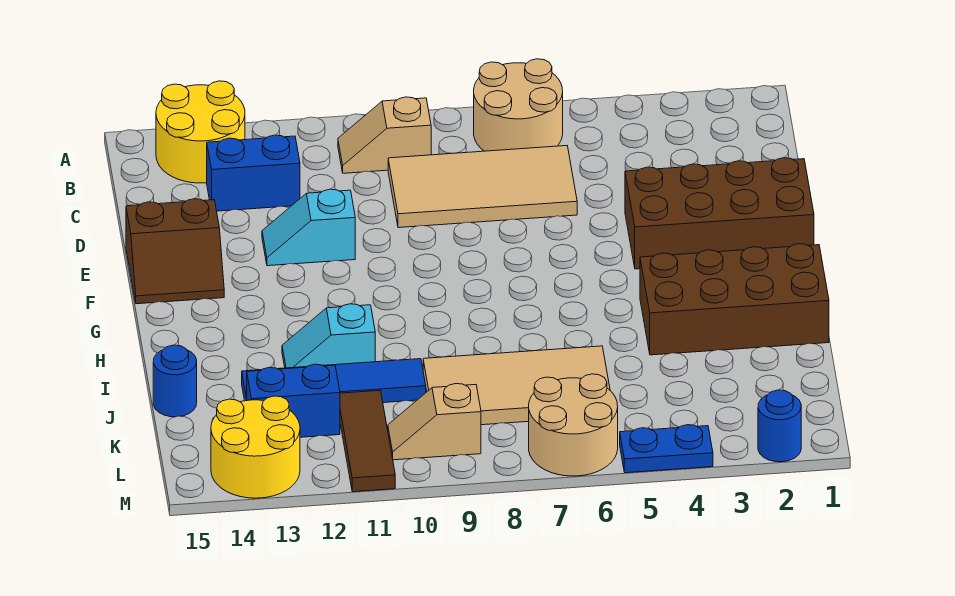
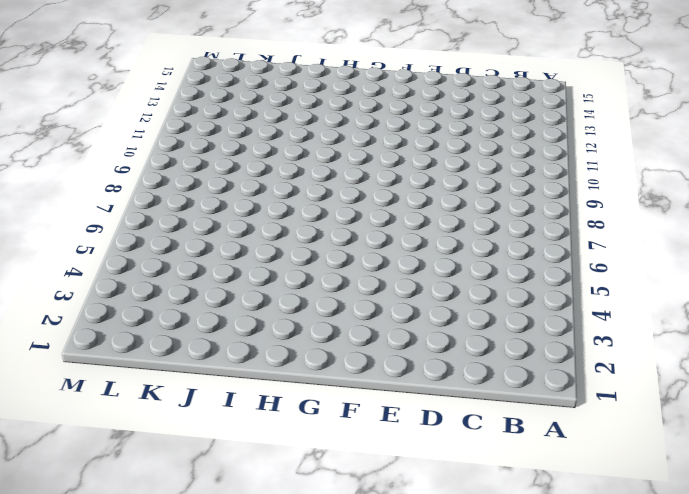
none -> tan 2x2 round brick [474,59,563,151]
none -> yellow 2x2 round brick [156,81,245,183]
none -> tan 1x2 slope [338,97,431,173]

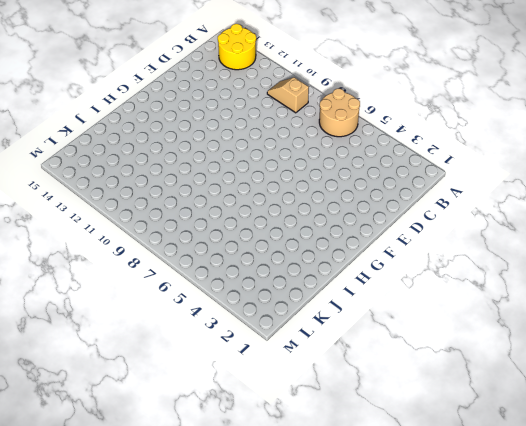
none -> tan 2x4 tile [388,146,577,228]
none -> blue 1x2 brick [207,135,300,211]
none -> brown 2x4 brick [625,158,814,269]

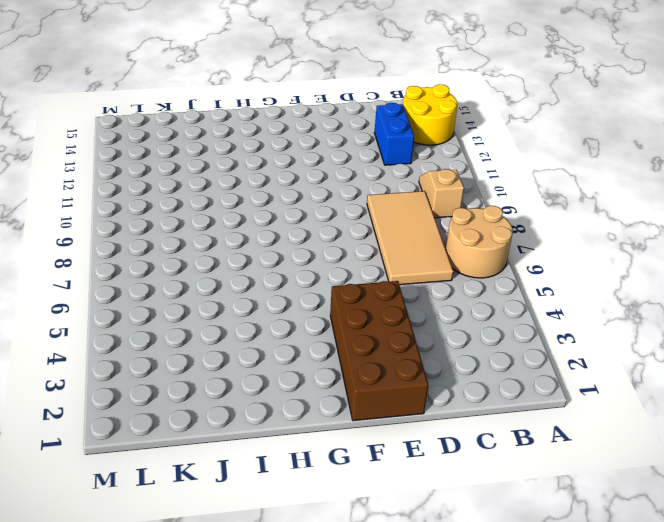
none -> cyan 1x2 slope [262,189,355,266]
none -> brown 2x2 slope [126,199,224,304]
none -> brown 2x4 brick [640,244,829,355]

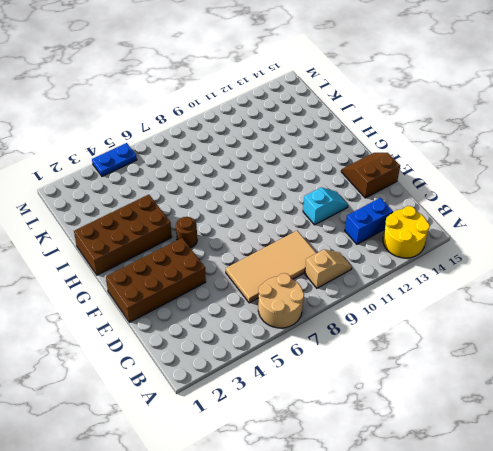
brown 1x1 round brick [176,217,197,248] -> none
none -> cyan 1x2 slope [282,304,375,368]
none -> tan 2x4 tile [423,346,610,425]
none -> blue 1x4 tile [242,359,426,403]

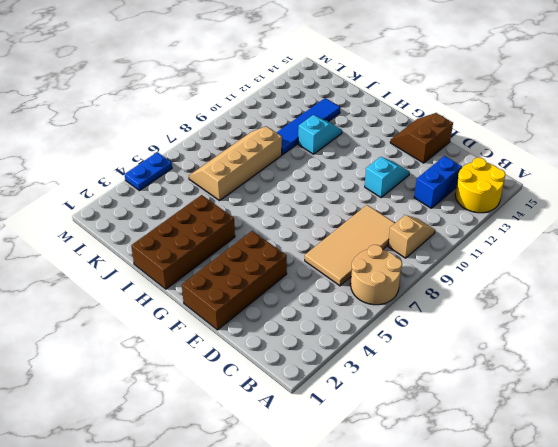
tan 2x4 slope [189,126,282,201] -> tan 2x4 tile [423,346,610,425]
none -> blue 1x1 round brick [153,345,197,417]
none -> brown 1x3 tile [340,391,395,492]
none -> blue 1x2 brick [247,364,340,437]

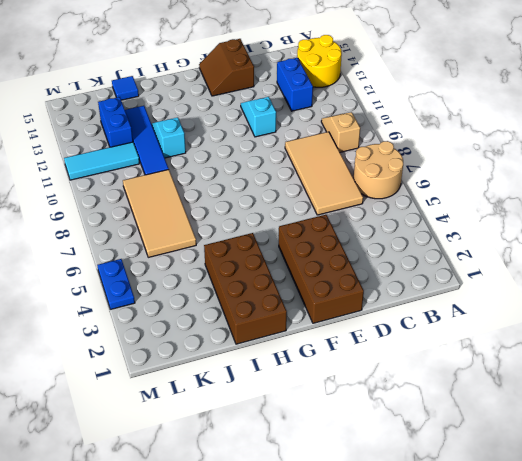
blue 1x1 tile [112,76,139,100] -> blue 1x1 round brick [153,345,197,417]
cyan 1x3 tile [64,142,140,180] -> brown 1x3 tile [340,391,395,492]
none -> tan 2x2 round brick [529,374,618,476]
none -> tan 1x2 slope [388,384,481,460]
none -> yellow 2x2 round brick [211,396,300,498]

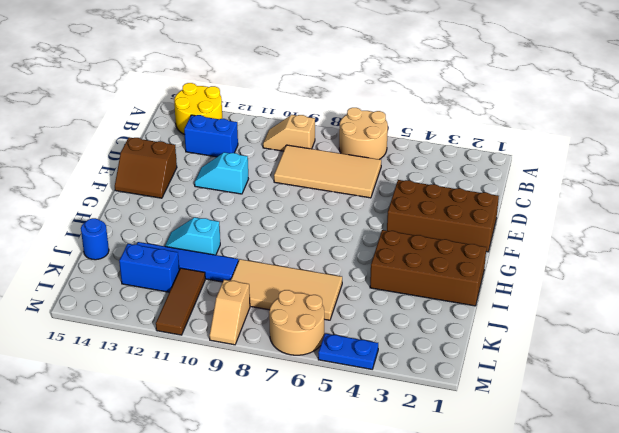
tan 1x2 slope [209,280,250,345] -> tan 1x2 slope turned to [388,384,481,460]
none -> yellow 2x2 round brick [211,396,300,498]
none -> blue 1x1 round brick [758,390,801,462]

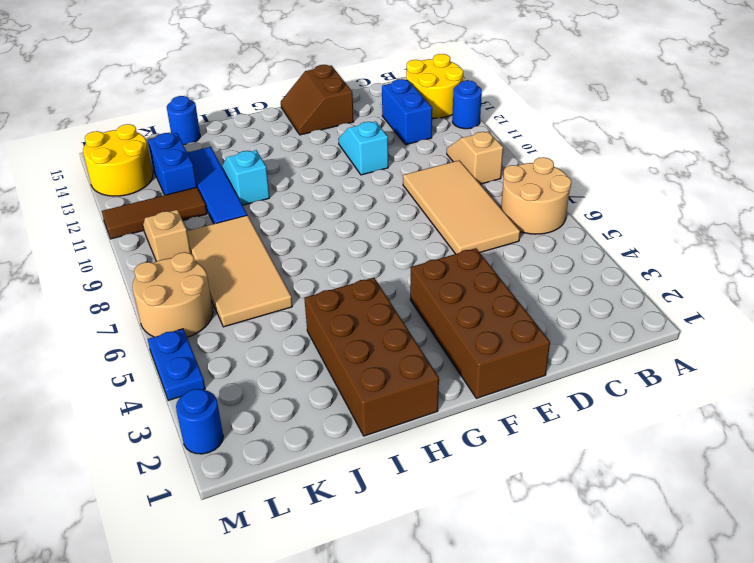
blue 1x1 round brick [452,80,482,129] -> none

